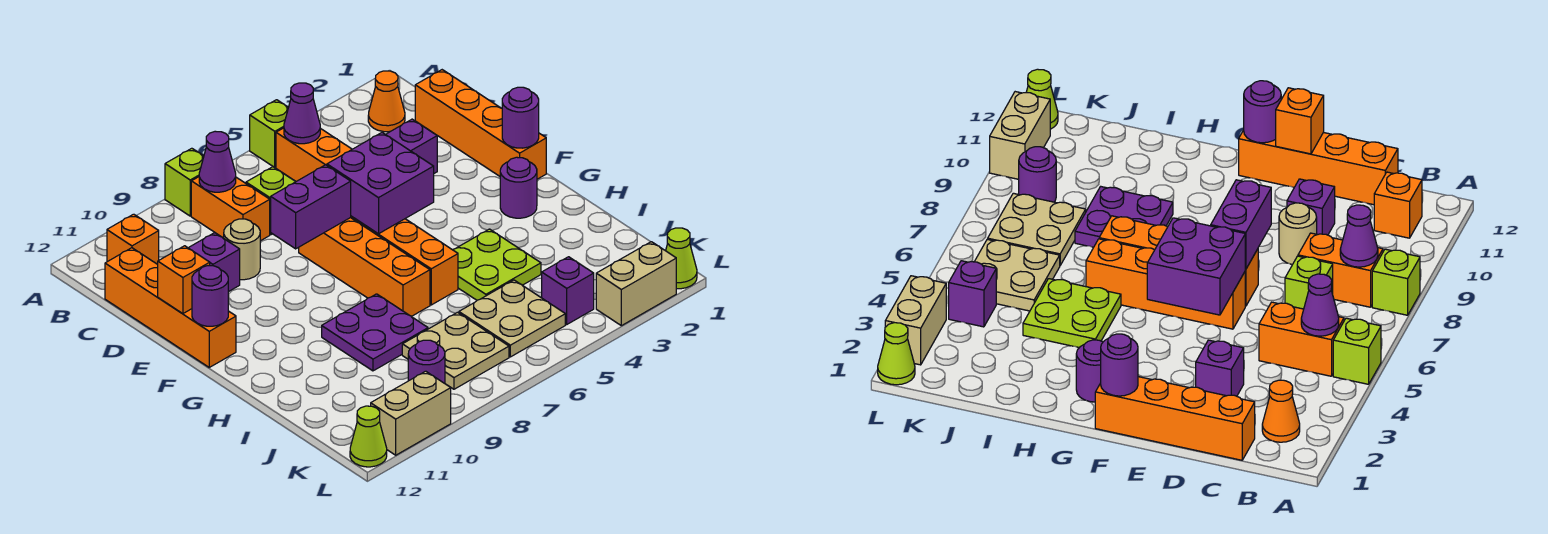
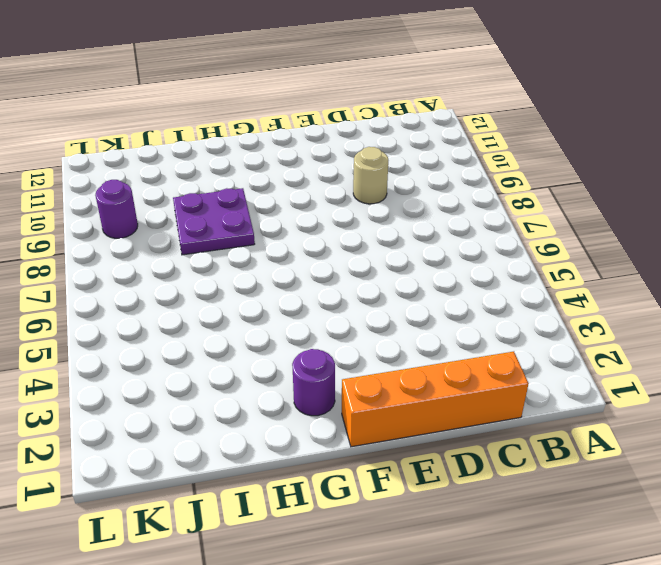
none -> lime 1x1 brick [250,100,288,167]
none -> lime 1x1 brick [165,148,204,216]
none -> orange 1x1 cone [368,71,405,132]
none -> orange 1x2 brick [276,128,352,181]

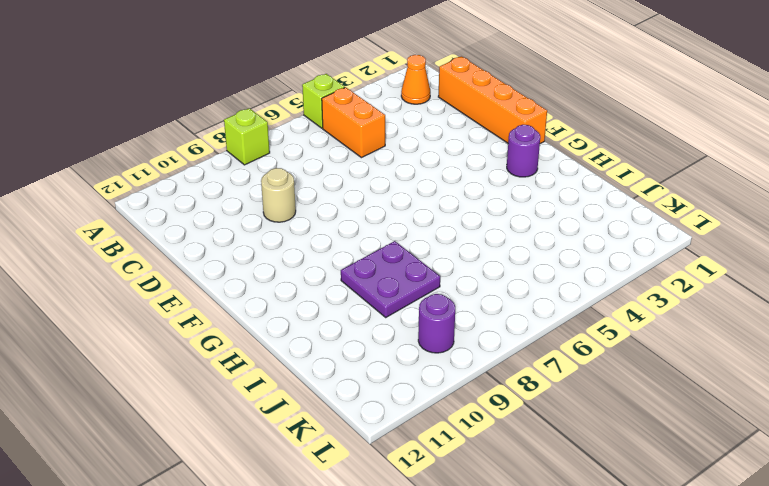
none -> orange 1x2 brick [191,177,270,241]
none -> orange 1x1 brick [107,214,159,264]
none -> lime 1x1 brick [246,167,296,234]
none -> orange 1x4 brick [105,248,236,367]

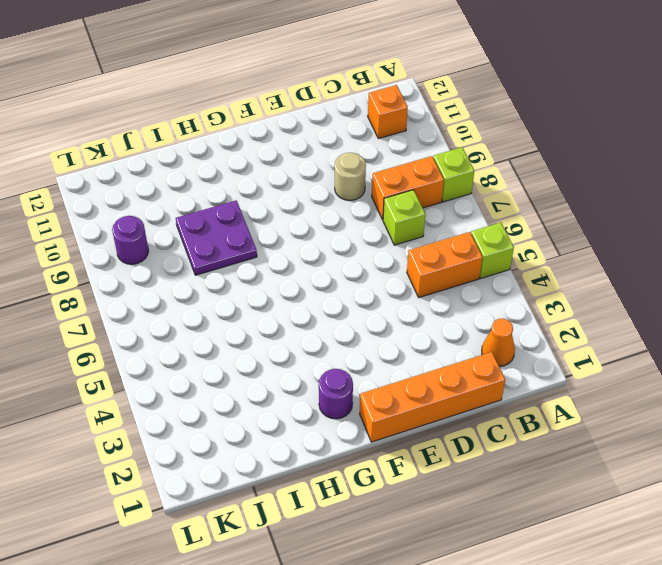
none -> orange 1x4 brick [105,248,236,367]
none -> purple 1x1 brick [386,119,437,173]
none -> purple 1x1 brick [189,233,240,292]
none -> orange 1x4 brick [351,216,458,305]

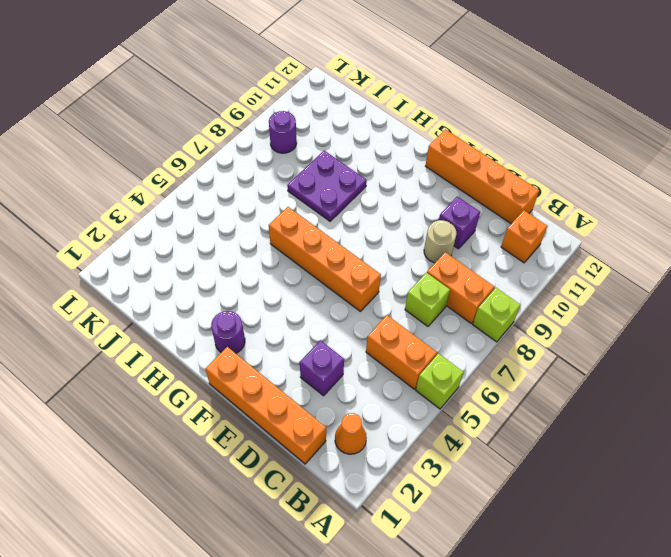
none -> orange 1x4 brick [299,218,430,317]
none -> lime 2x2 plate [452,229,541,300]
none -> tan 2x2 plate [459,280,565,357]
none -> tan 2x2 plate [402,312,509,389]

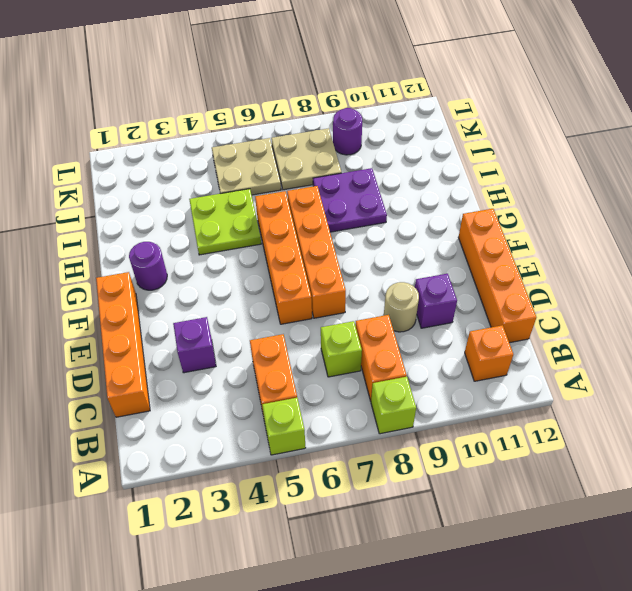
none -> orange 1x1 cone [368,71,405,132]
none -> purple 1x1 brick [542,257,594,324]
none -> lime 1x1 cone [666,228,697,289]
none -> tan 1x2 brick [596,242,676,326]

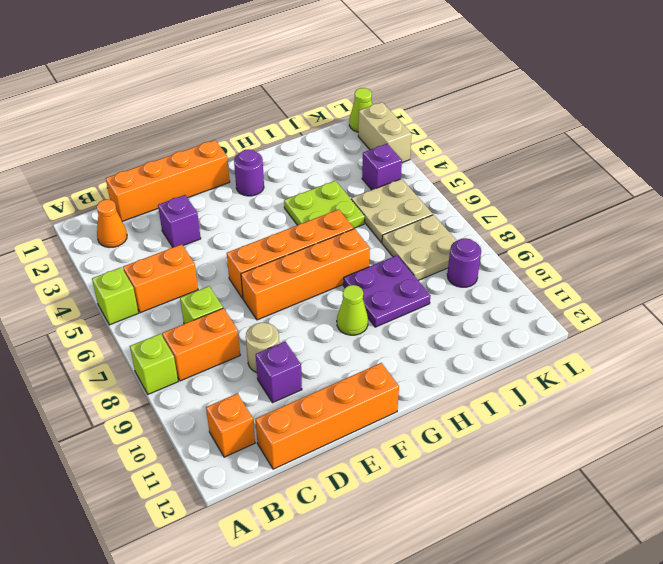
lime 1x1 cone [337,285,368,335] -> lime 1x1 cone moved to [350,406,387,467]
none -> tan 1x2 brick [371,371,451,455]
none -> purple 1x1 cone [284,83,320,144]
none -> purple 1x1 cone [199,131,236,192]
none -> purple 2x2 brick [327,133,434,234]

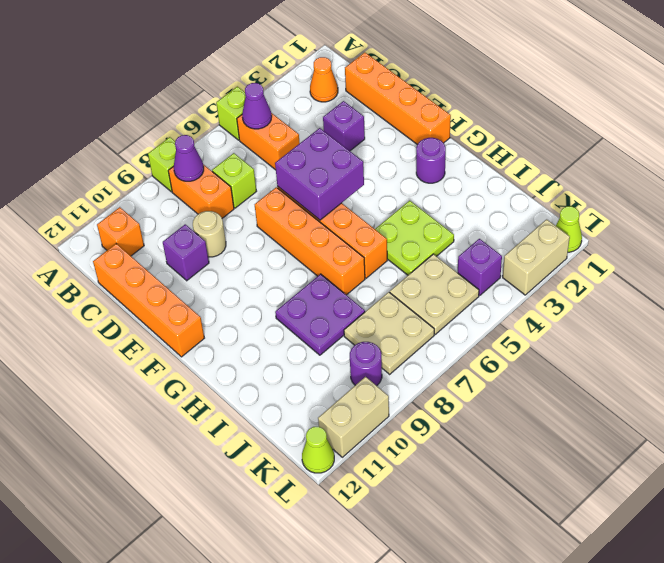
none -> purple 1x2 brick [271,165,351,249]
none -> orange 1x1 brick [158,246,210,314]
none -> purple 1x1 round brick [502,87,539,148]
none -> purple 1x1 round brick [192,266,228,326]

